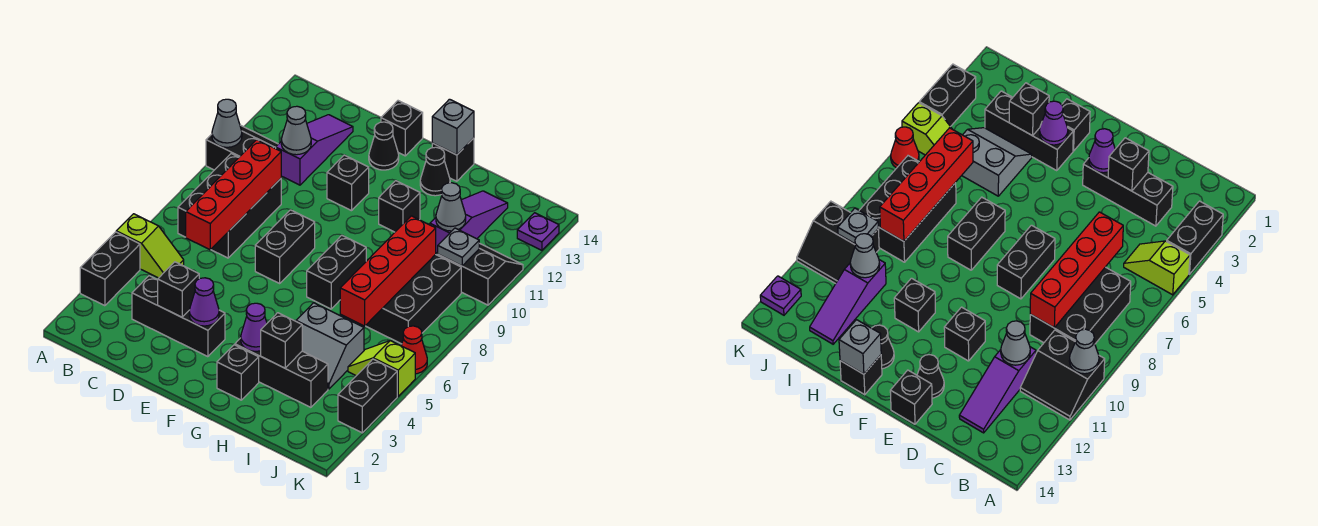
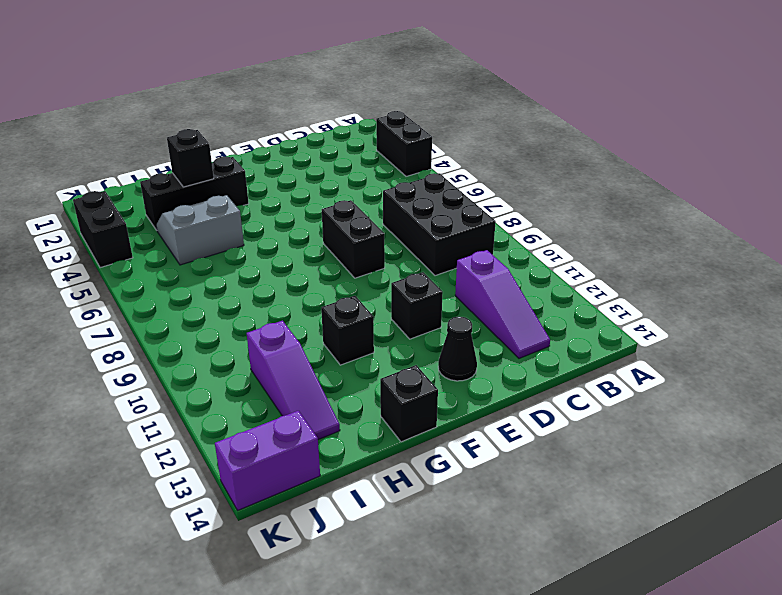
purple 1x2 brick [215,411,320,510] -> none
none -> lime 1x2 slope [116,214,184,278]
none -> black 2x2 slope [206,125,278,170]
none -> black 1x3 brick [132,276,225,357]
none -> black 1x1 brick [381,101,423,156]

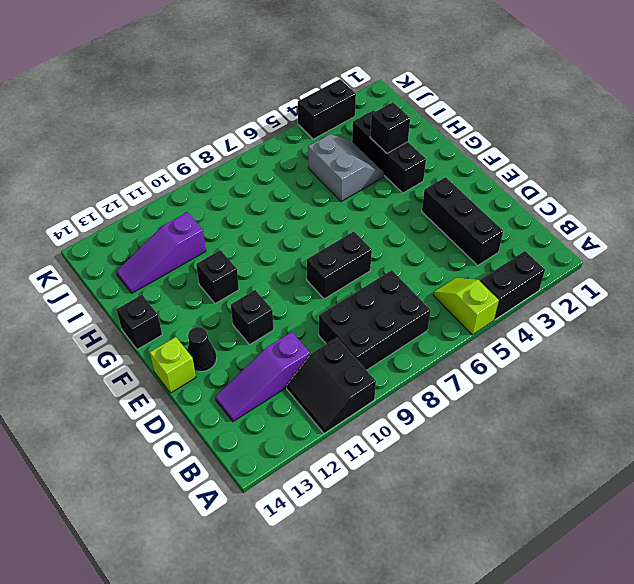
lime 1x1 brick [150,337,196,393] -> black 1x1 brick [381,101,423,156]
none -> black 1x1 brick [217,345,259,400]
none -> black 1x2 brick [307,235,366,309]
none -> black 1x1 cone [420,147,450,196]
none -> black 2x3 brick [366,254,461,344]

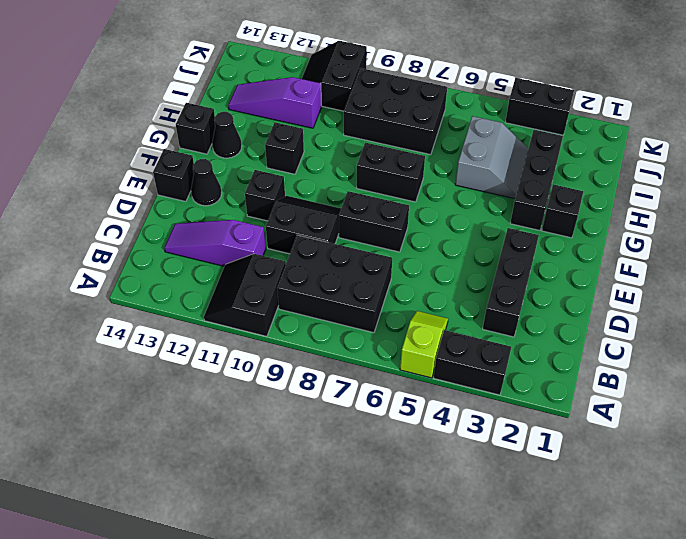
black 2x2 slope [266,196,341,254] -> none
none -> lime 1x2 slope [348,341,415,396]
none -> red 1x1 cone [401,326,427,374]
none -> purple 1x1 plate [517,213,559,250]
none -> grey 1x1 cone [212,99,242,147]

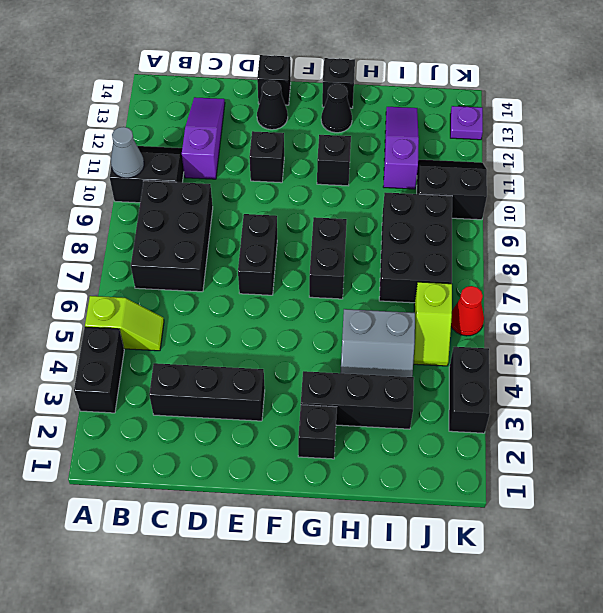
lime 1x2 slope [413,282,452,366] -> lime 1x2 slope turned to [348,341,415,396]
none -> red 1x4 brick [186,140,281,250]
none -> grey 1x1 cone [281,106,311,155]
none -> black 1x1 brick [158,262,199,317]
none -> purple 1x1 cone [189,278,219,326]

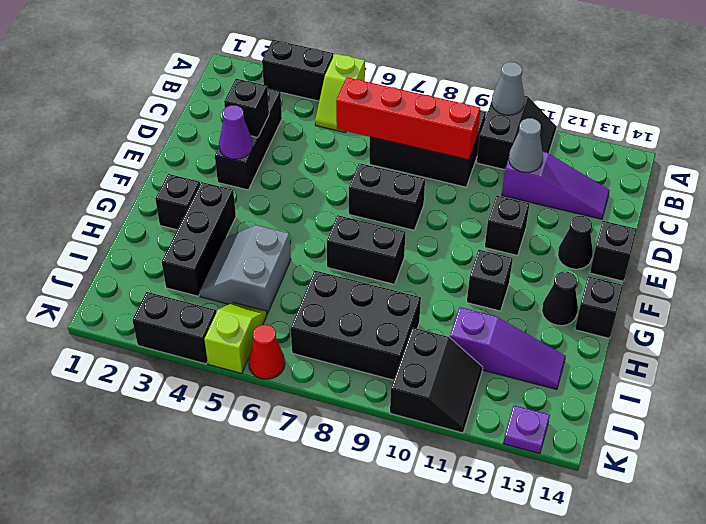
none -> purple 1x1 cone [241,303,267,351]
none -> grey 1x1 brick [432,99,474,155]
none -> black 1x1 brick [261,313,302,368]
none -> red 1x4 brick [340,216,436,326]

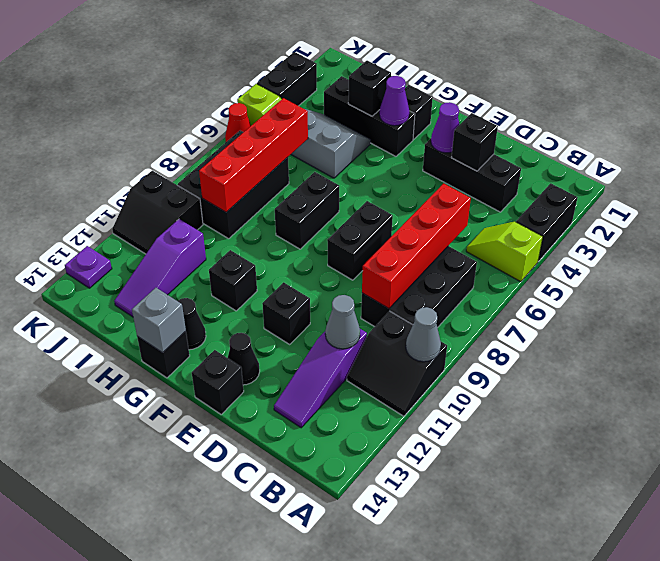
none -> grey 1x1 cone [436,183,466,231]
none -> grey 1x1 plate [438,228,479,266]

